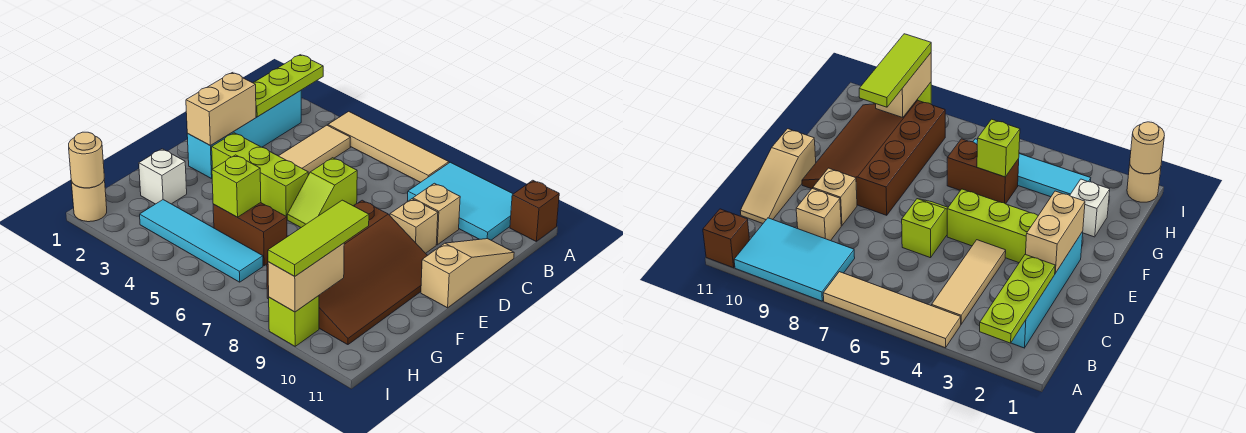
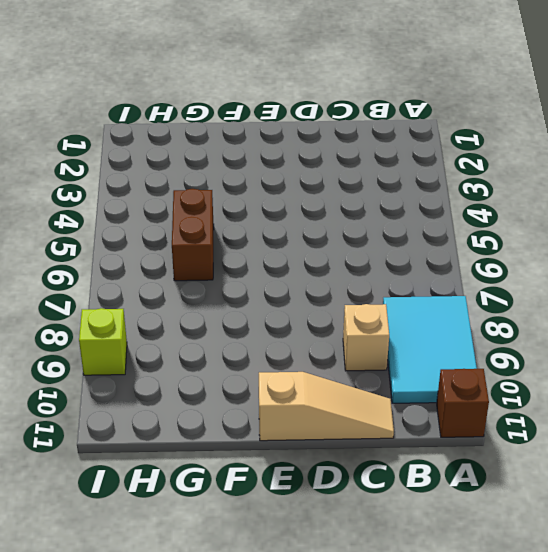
none -> tan 1x4 tile [328,111,449,182]
none -> cyan 1x4 brick [187,91,301,179]
none -> tan 1x3 tile [279,125,350,175]

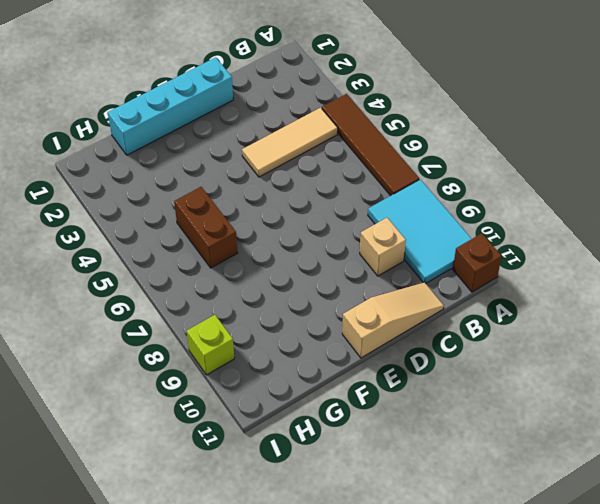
brown 1x4 tile [322,94,419,196] -> tan 1x4 tile [328,111,449,182]
cyan 1x4 brick [108,57,233,155] -> cyan 1x4 brick moved to [187,91,301,179]
none -> lime 1x2 slope [287,158,357,227]
none -> tan 1x1 brick [390,199,438,253]
none -> lime 1x3 brick [212,133,308,217]

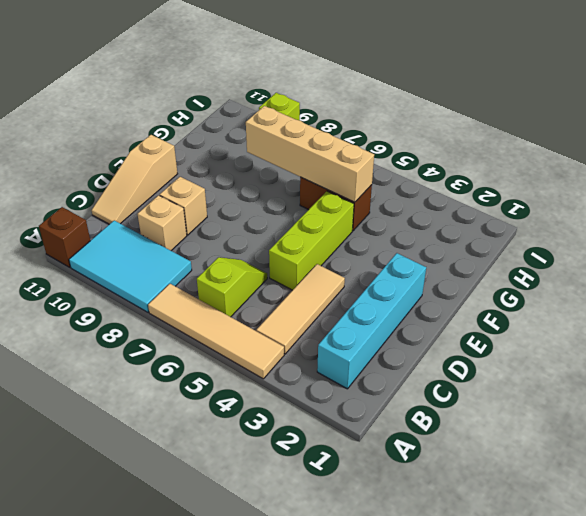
lime 1x2 slope [197,257,267,317] -> lime 1x2 slope moved to [287,158,357,227]
lime 1x3 brick [269,191,354,290] -> lime 1x3 brick turned to [212,133,308,217]
tan 1x4 brick [246,106,374,202] -> lime 1x1 brick [212,155,261,217]
none -> brown 3x4 slope [267,200,428,345]
none -> white 1x1 brick [139,149,187,204]
none -> cyan 1x4 tile [140,200,263,282]

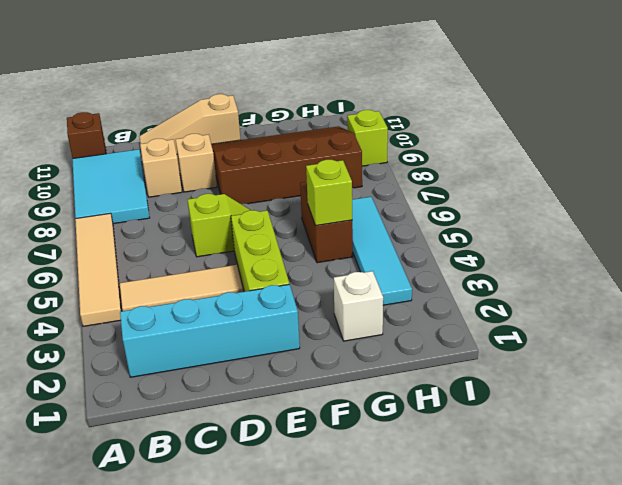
none -> tan 1x1 round brick [71,179,107,222]
none -> lime 1x3 plate [253,55,323,117]
none -> tan 1x2 brick [186,73,256,146]

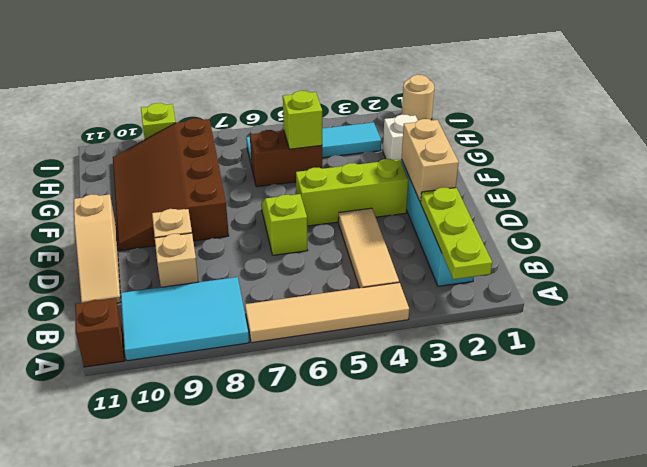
none -> tan 1x2 brick [268,243,344,312]
none -> tan 1x1 round brick [69,132,104,188]
none -> lime 1x3 tile [268,200,369,276]

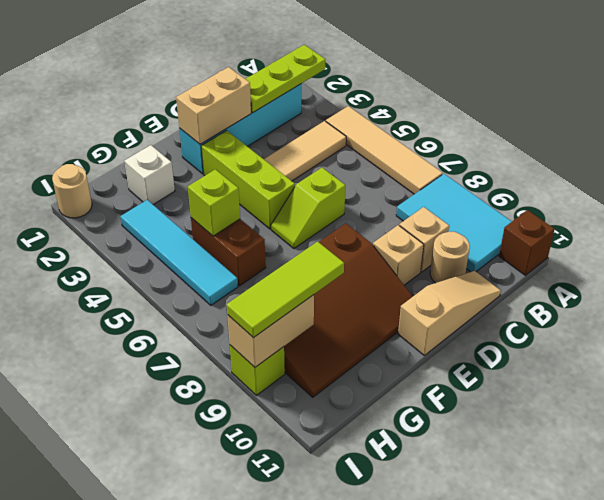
tan 1x1 round brick [430,232,470,283] -> tan 1x1 round brick moved to [69,132,104,188]

